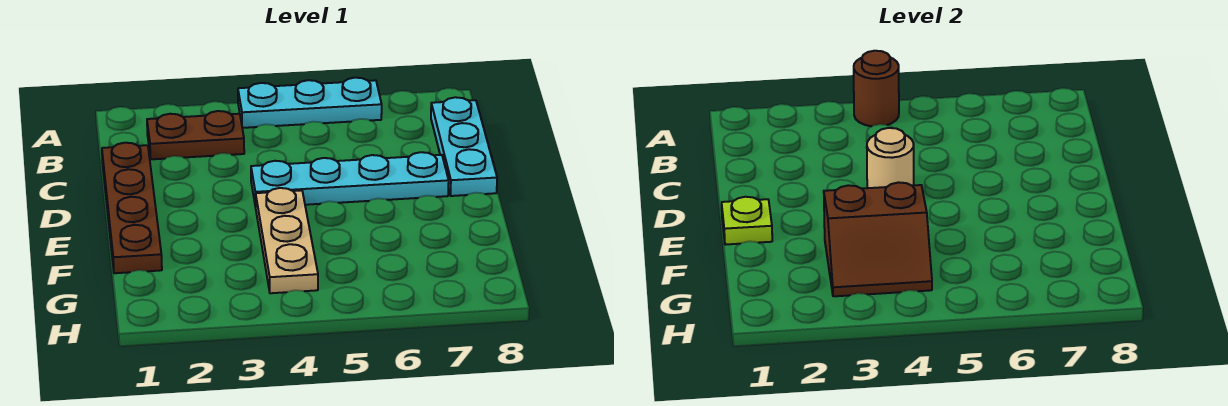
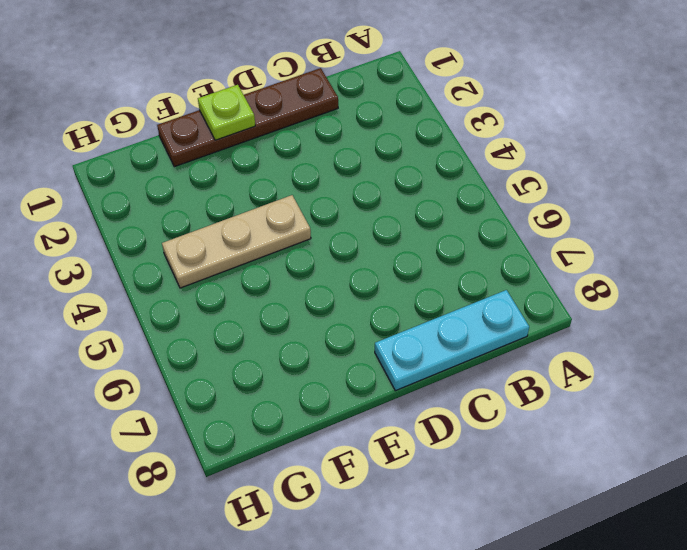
none -> cyan 1x3 plate [238,78,382,128]
none -> brown 1x2 plate [147,111,244,159]

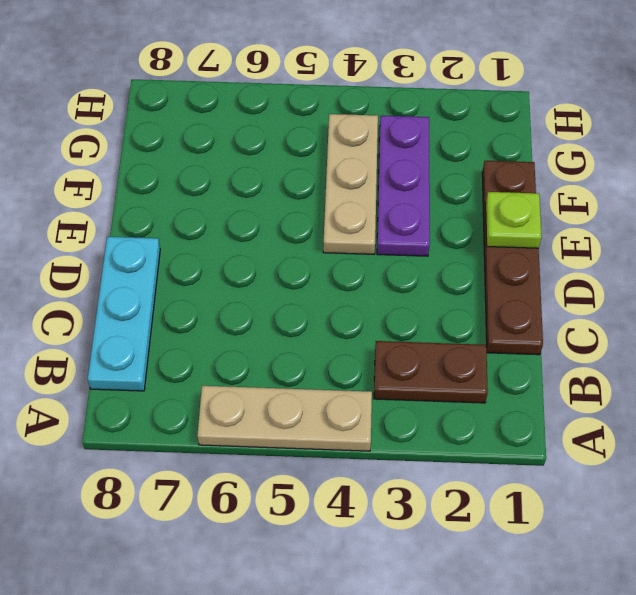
tan 1x3 plate [197,386,372,451] -> cyan 1x3 plate [238,78,382,128]
purple 1x3 plate [377,116,430,256] -> none
none -> cyan 1x4 plate [251,152,449,207]
none -> brown 1x1 round brick [854,51,899,126]

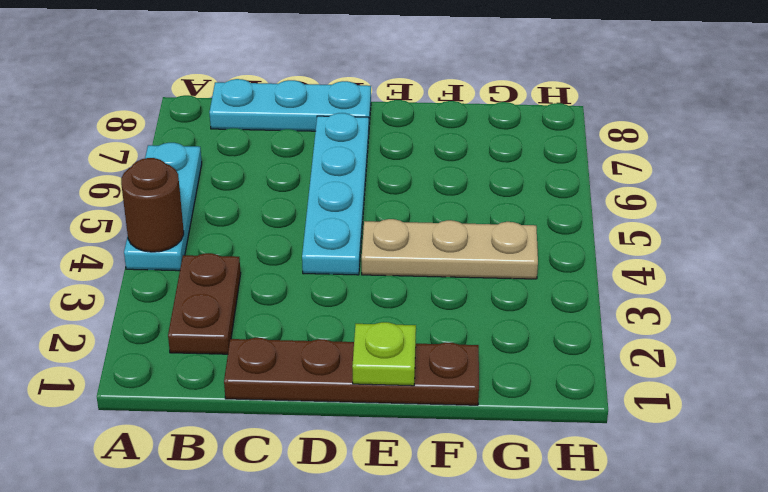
none -> tan 1x1 round brick [867,128,914,188]
none -> brown 2x2 slope [824,182,932,296]

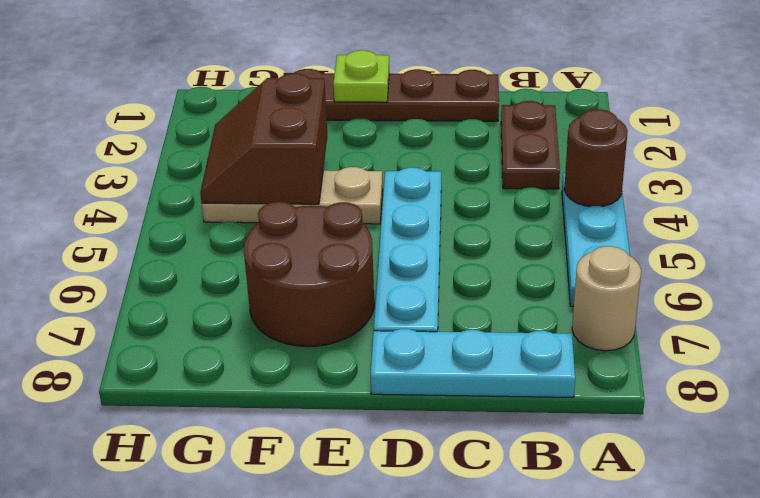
tan 1x1 round brick [572,246,641,351] -> tan 1x1 round brick moved to [867,128,914,188]
brown 2x2 round brick [244,202,374,347] -> none

